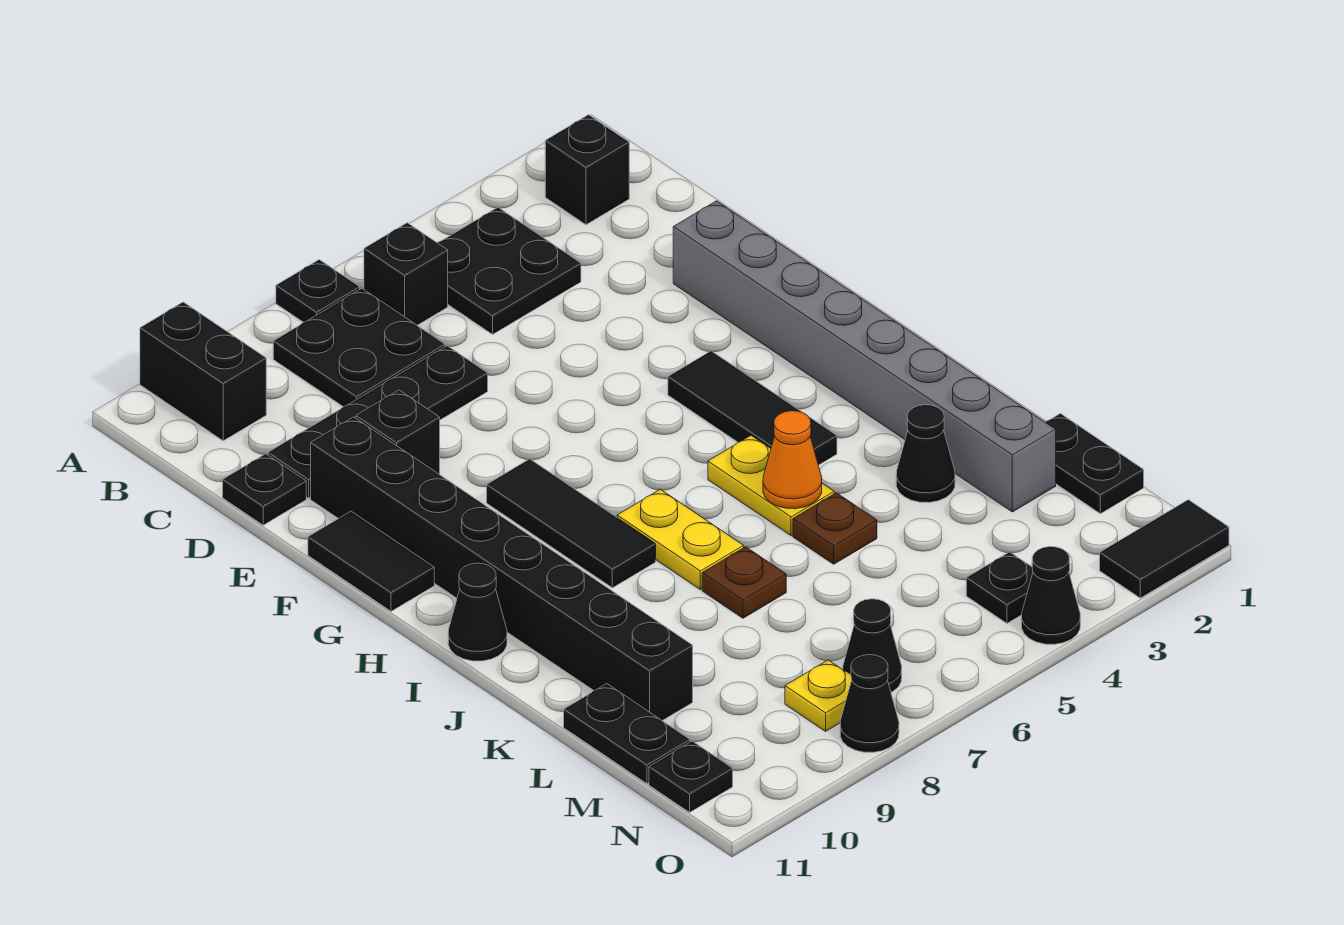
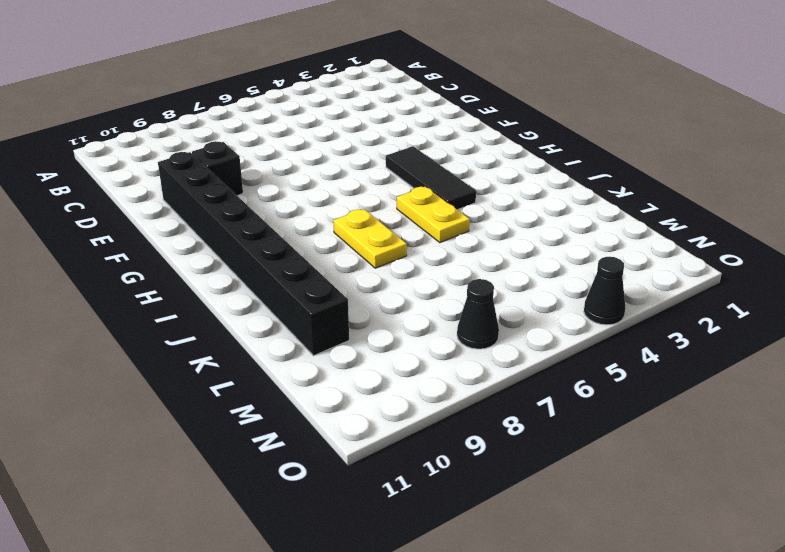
none -> black 1x1 plate [276,260,360,322]
none -> black 1x2 brick [140,302,266,441]
none -> black 1x1 brick [545,115,629,225]
none -> black 2x2 plate [438,207,581,334]

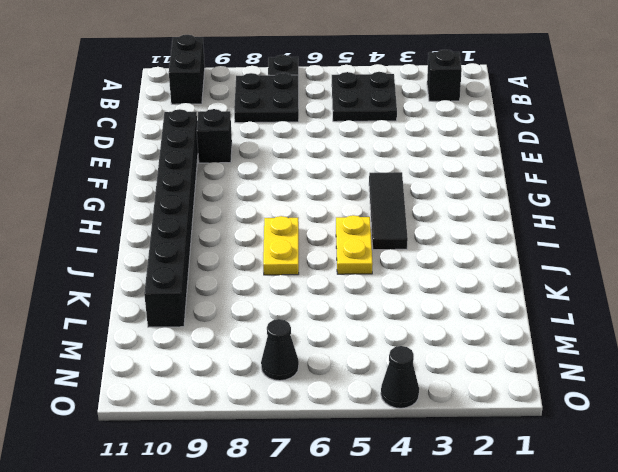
none -> black 1x1 brick [364,223,448,325]
none -> black 1x4 plate [268,346,488,498]
none -> black 1x1 plate [223,454,306,525]
none -> grey 1x8 brick [673,201,1056,512]

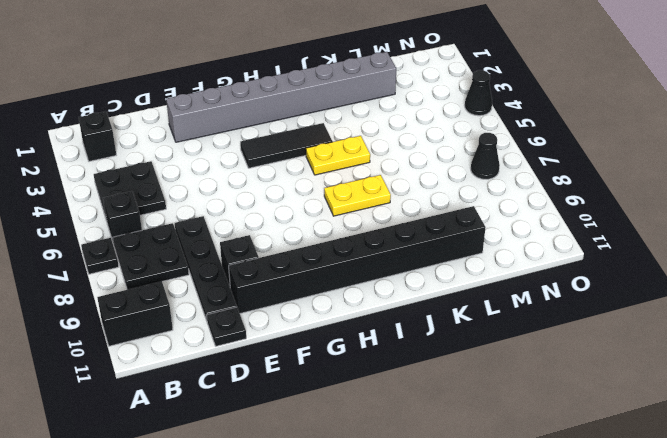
none -> black 1x2 tile [308,511,434,611]
none -> black 1x3 tile [487,459,656,588]
none -> black 1x1 cone [448,563,507,661]
none -> black 1x1 cone [896,405,955,503]

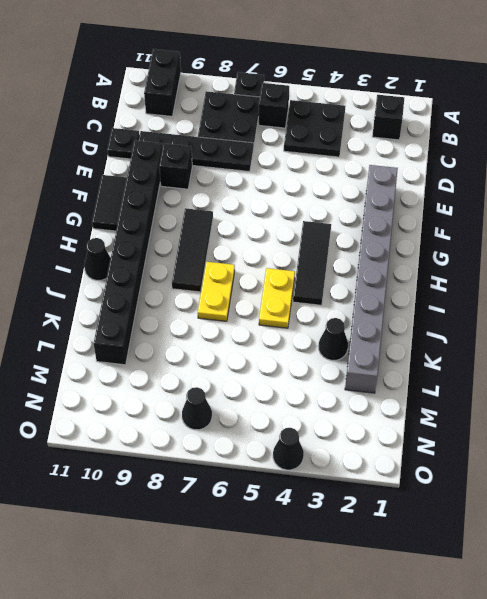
none -> brown 1x1 plate [793,493,877,564]
none -> brown 1x1 plate [702,547,786,618]
none -> black 1x2 plate [1046,414,1144,514]
none -> black 1x2 plate [564,684,690,784]

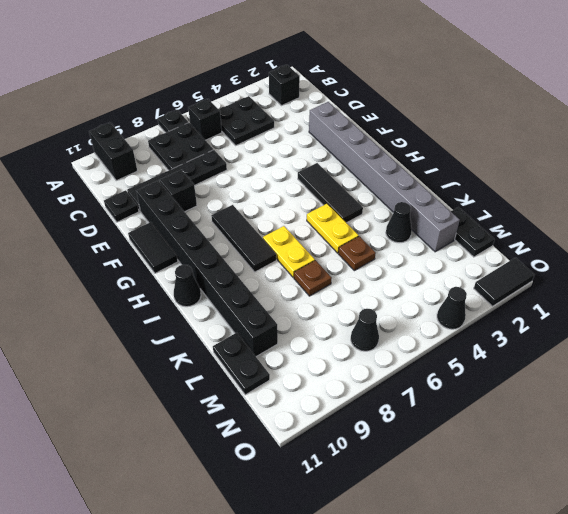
none -> black 1x1 plate [966,552,1033,623]
none -> yellow 1x1 plate [785,660,851,731]
none -> black 1x1 plate [649,741,733,812]
none -> black 1x1 cone [840,655,899,752]

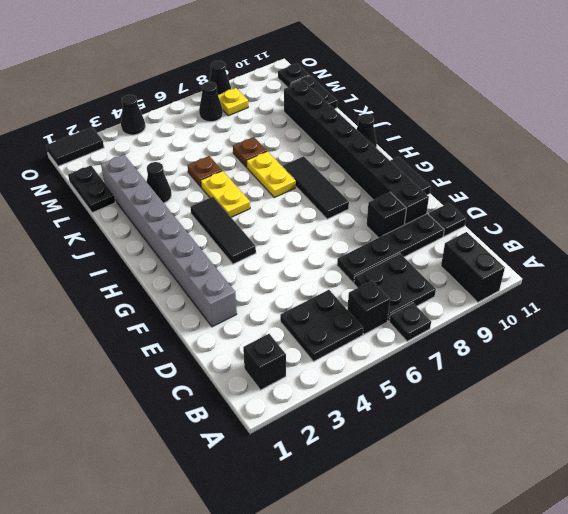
none -> black 1x1 plate [966,552,1033,623]
none -> orange 1x1 cone [763,411,822,509]

